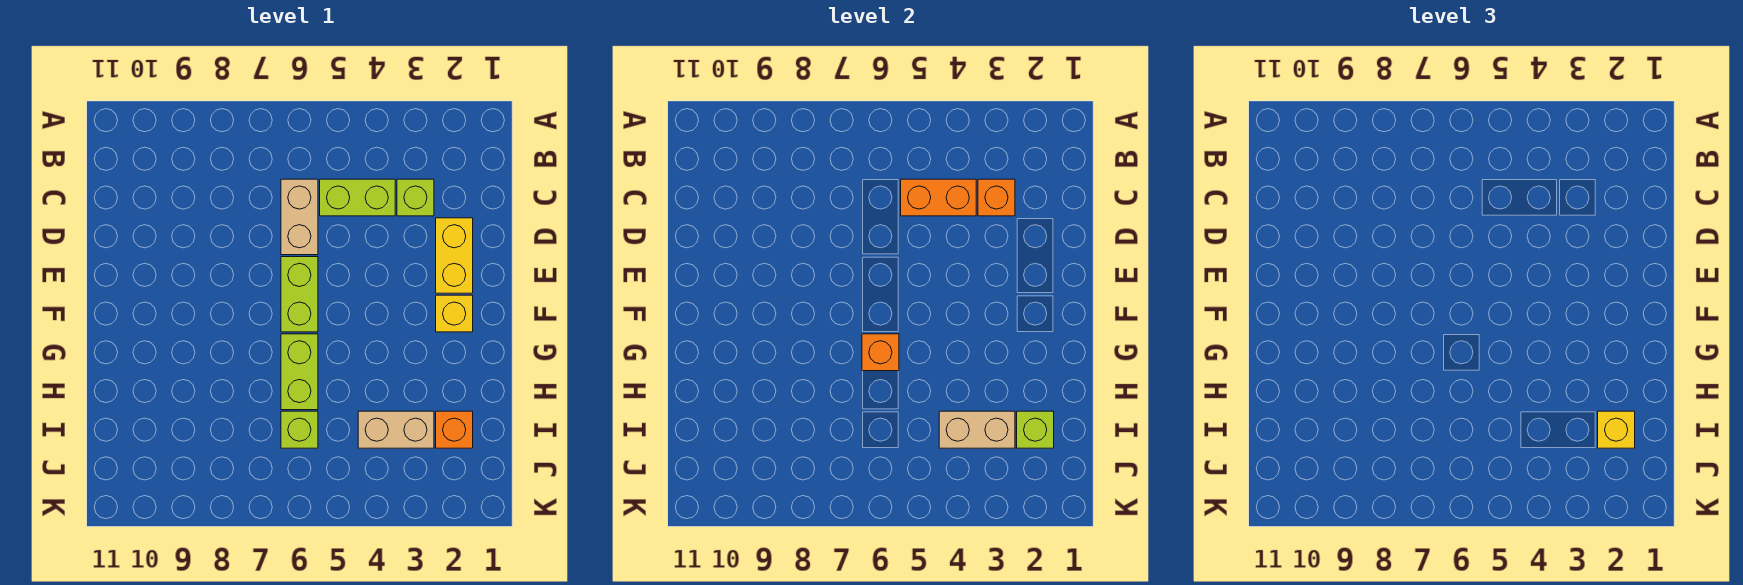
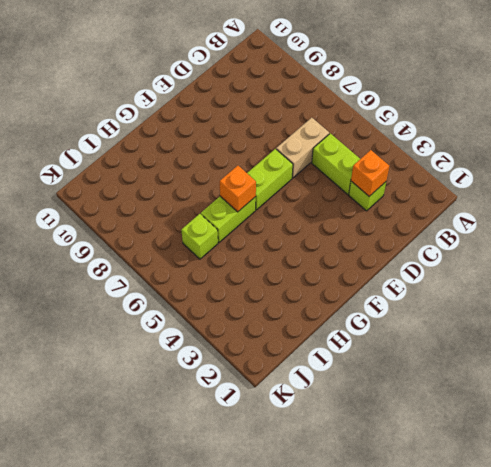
none -> yellow 1x2 brick [436,218,473,293]
none -> yellow 1x1 brick [436,295,473,332]
none -> orange 1x1 brick [436,411,473,448]

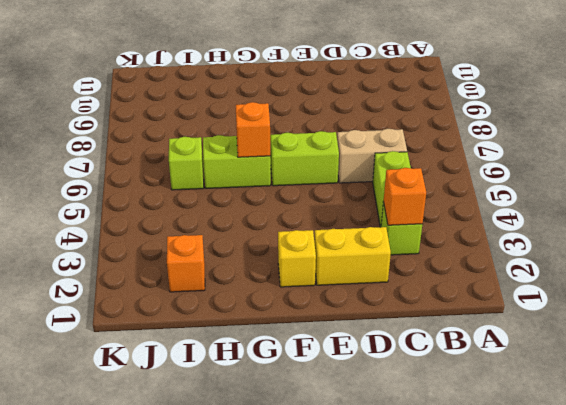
none -> tan 1x2 brick [358,411,434,448]
none -> orange 1x2 brick [901,179,976,216]
none -> lime 1x1 brick [1017,411,1054,448]

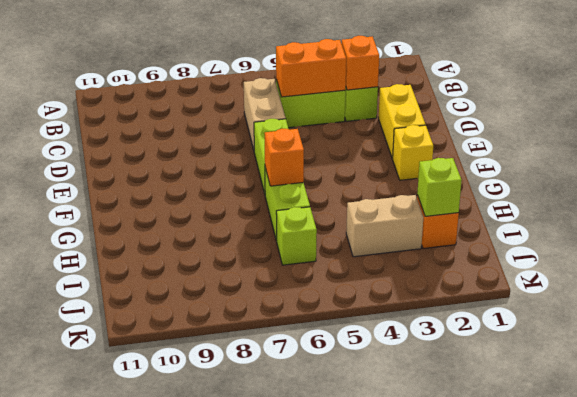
none -> tan 1x2 brick [939,411,1015,448]
none -> yellow 1x1 brick [1598,411,1635,448]

